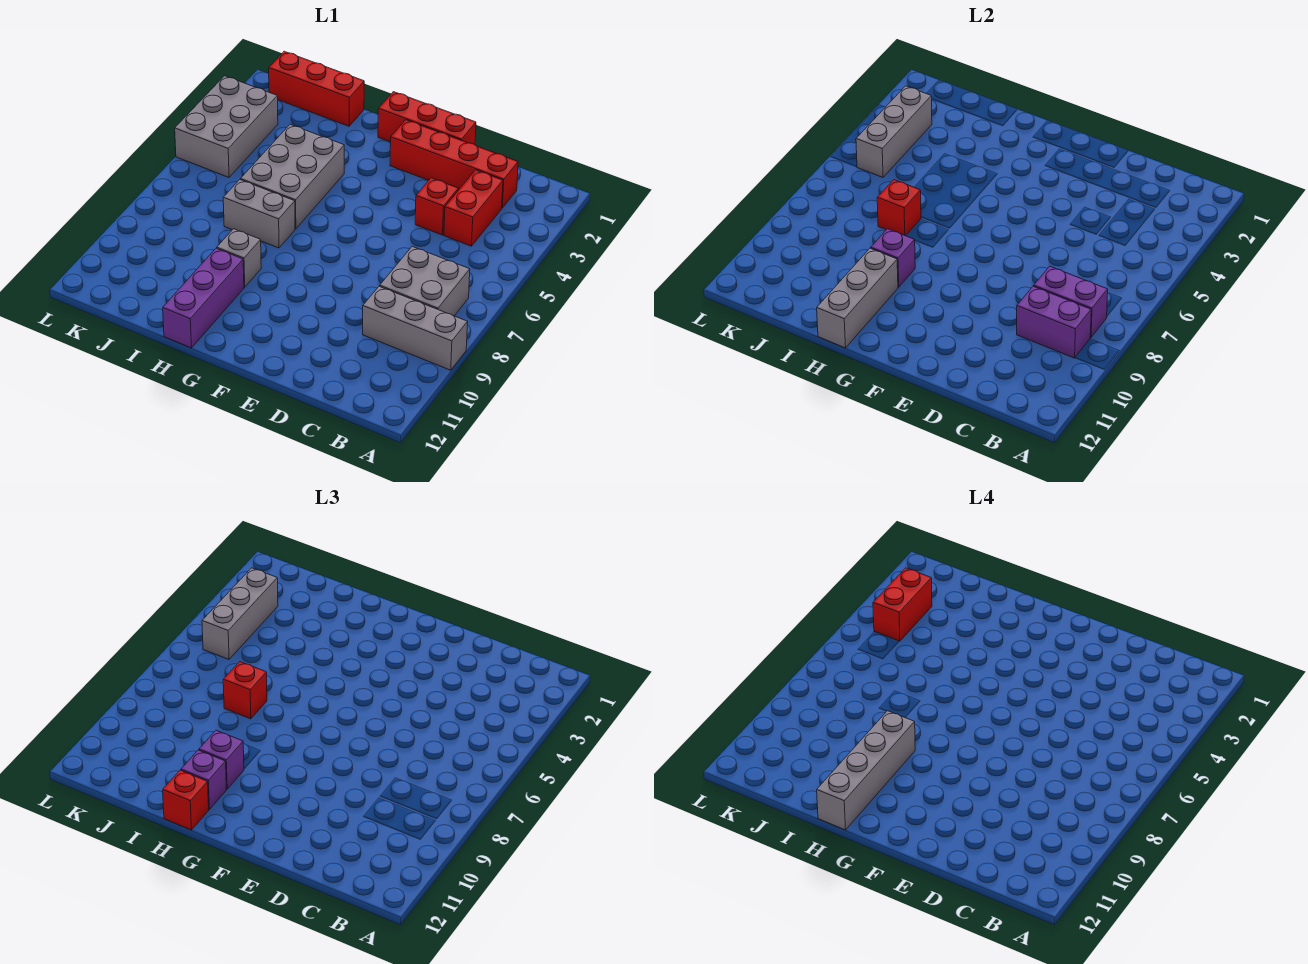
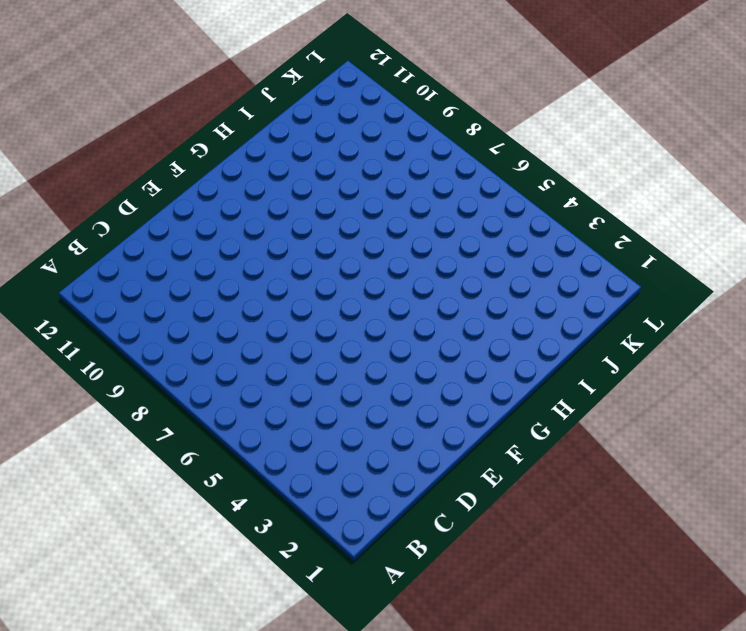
none -> grey 1x3 brick [363,286,468,370]
none -> grey 2x2 brick [380,247,470,316]
none -> red 1x4 brick [390,120,518,208]

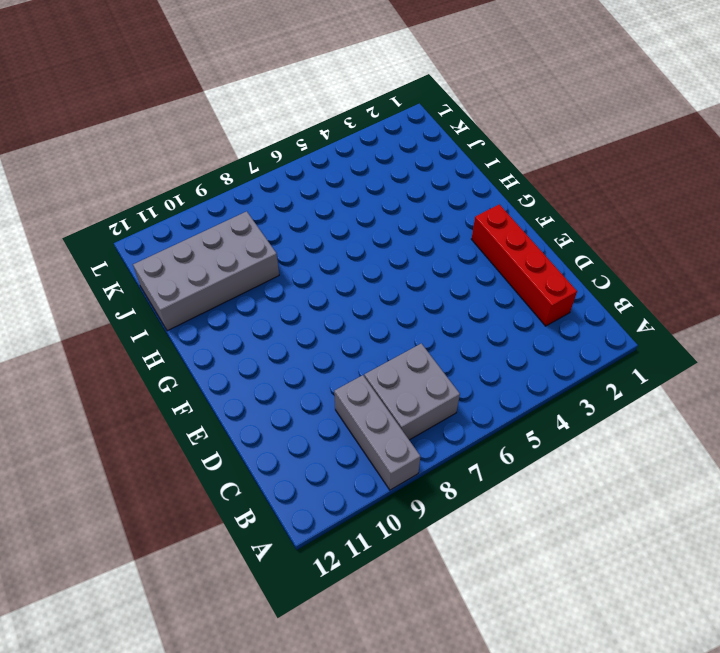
grey 2x4 brick [133,211,279,331] -> none
none -> red 1x2 brick [444,170,503,246]
none -> red 1x1 brick [415,178,459,235]
none -> red 1x3 brick [378,92,476,144]

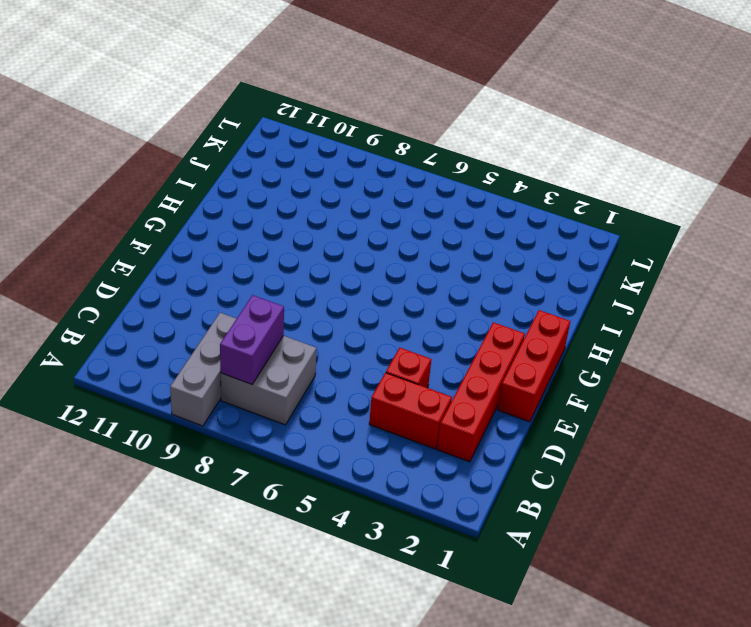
none -> grey 2x3 brick [241,124,344,229]
none -> grey 1x2 brick [223,180,295,248]
none -> grey 1x1 brick [217,229,261,287]

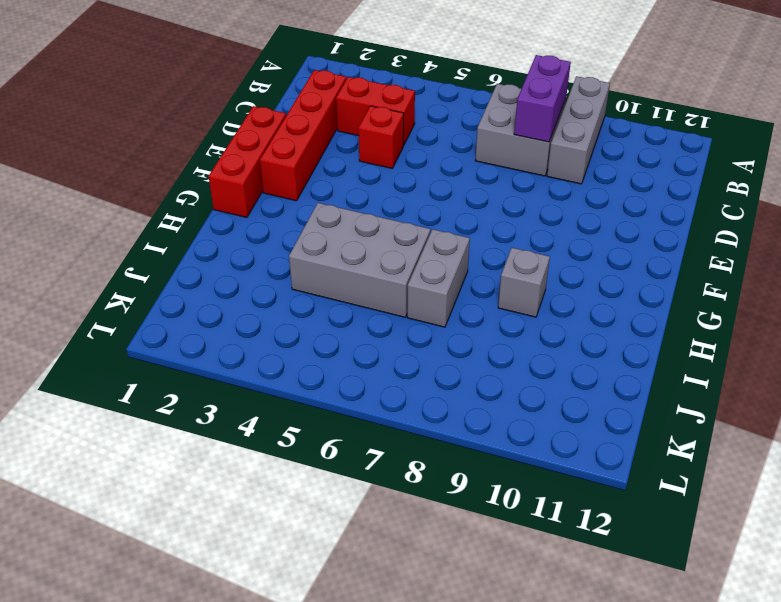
none -> purple 1x3 brick [163,248,244,348]
none -> red 1x3 brick [269,51,364,126]
none -> grey 2x3 brick [175,76,278,177]

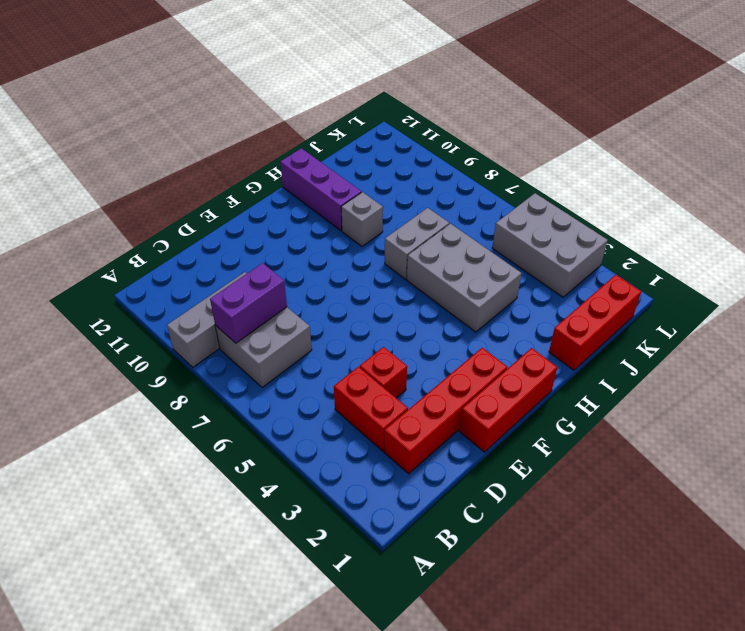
none -> purple 1x2 brick [1017,286,1091,358]
none -> purple 1x1 brick [871,229,915,287]
none -> grey 1x3 brick [817,248,898,348]

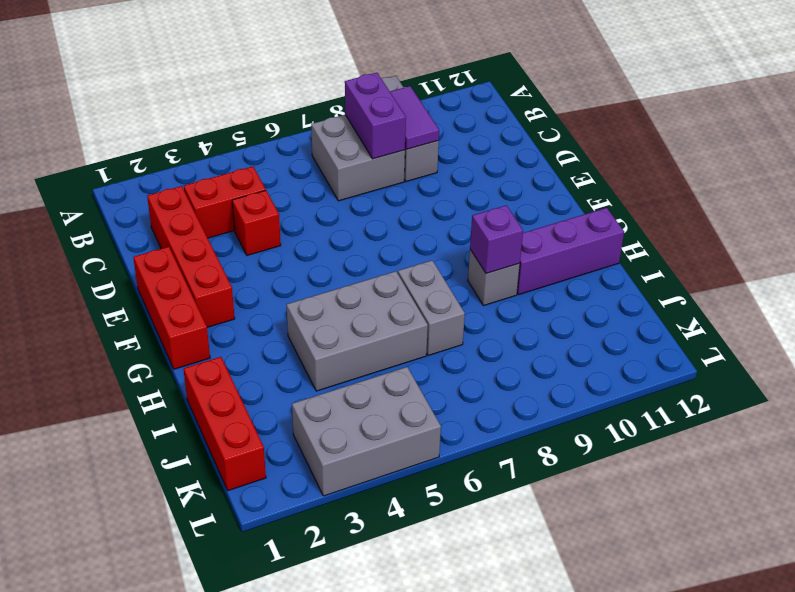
purple 1x2 tile [390,86,439,149] -> purple 1x2 brick [1017,286,1091,358]
none -> grey 1x3 brick [817,248,898,348]
none -> red 1x1 brick [877,180,921,236]
none -> grey 1x3 brick [856,86,932,177]

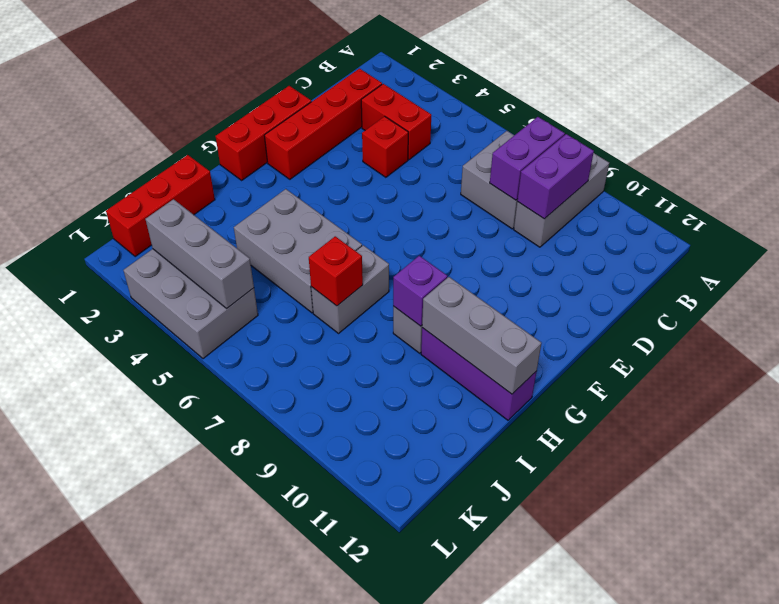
none -> purple 1x1 brick [199,730,244,789]
none -> purple 1x1 brick [181,750,226,809]
none -> red 1x1 brick [163,770,209,830]

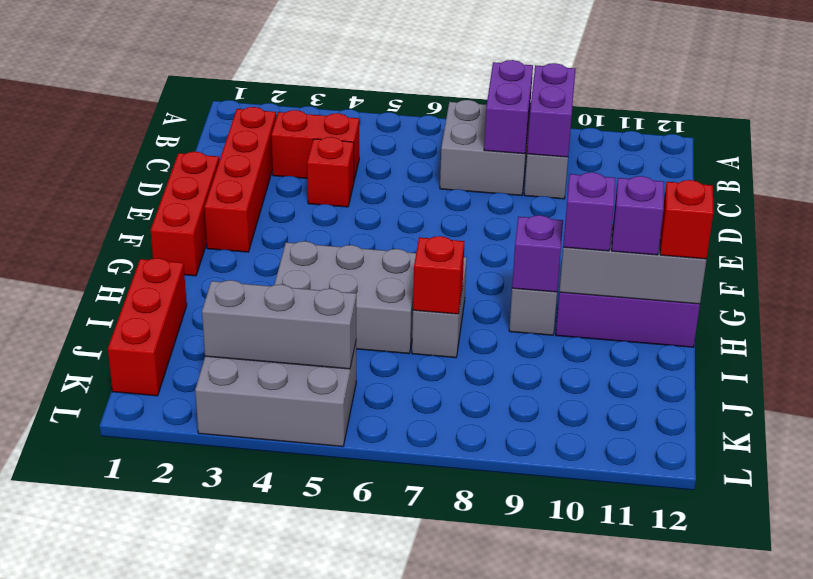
none -> red 1x1 brick [223,662,267,719]
none -> grey 1x3 brick [202,568,278,659]
none -> grey 1x4 brick [817,711,915,830]

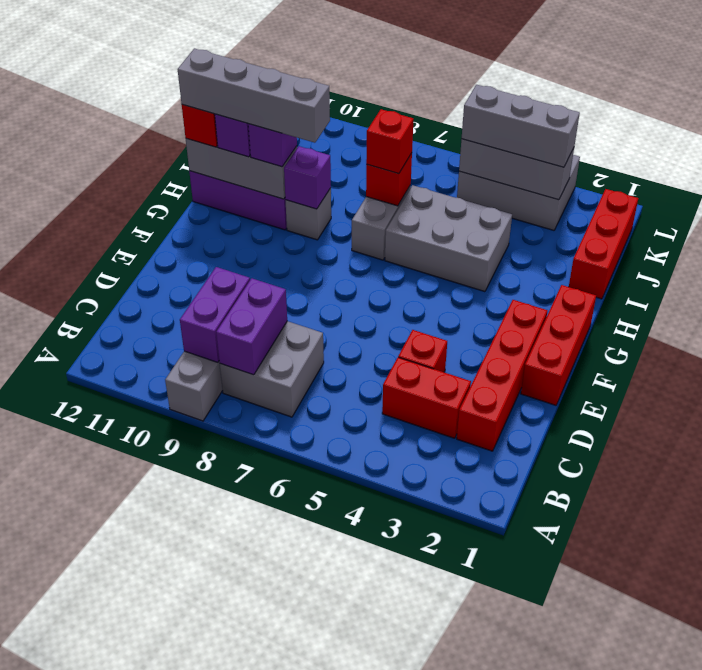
none -> red 1x2 brick [873,568,932,641]

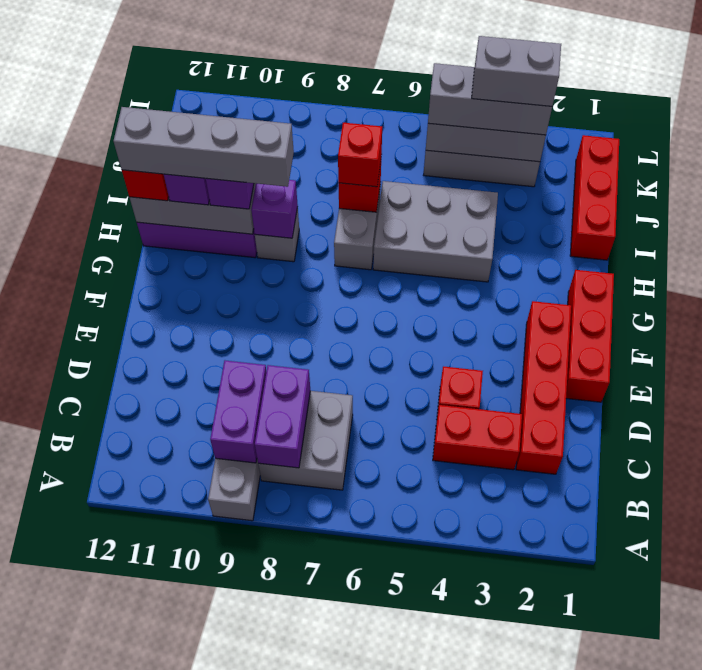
grey 1x2 brick [472,36,561,106] -> red 1x2 brick [873,568,932,641]

